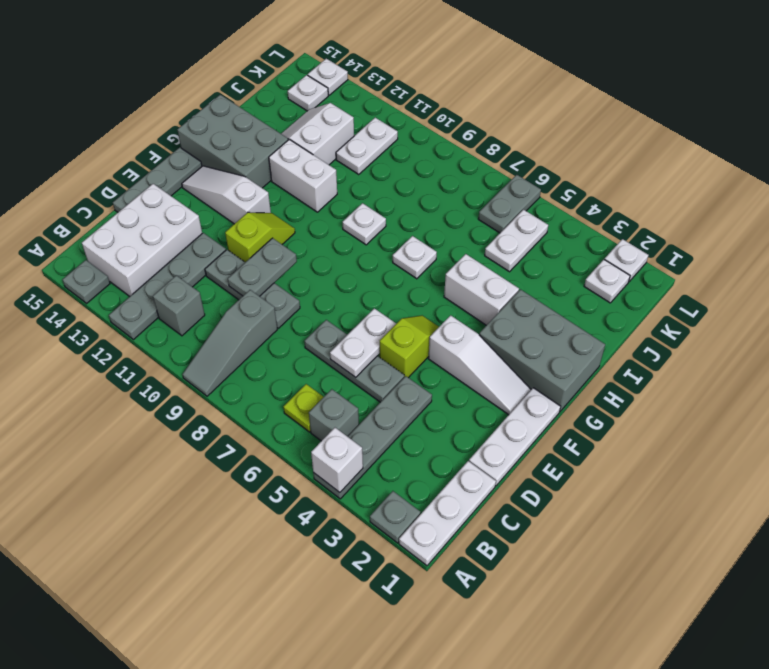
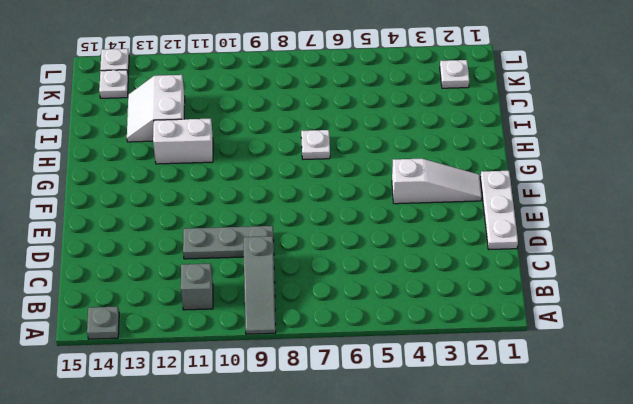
none -> white 1x3 plate [399,461,496,566]
none -> grey 1x1 plate [370,491,420,543]
none -> grey 1x4 plate [313,376,432,499]
none -> grey 1x4 plate [109,233,226,340]

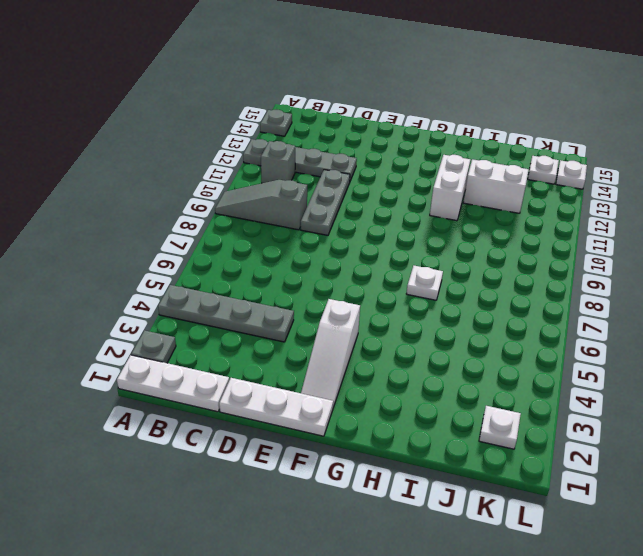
none -> grey 1x1 brick [309,389,359,441]
none -> lime 1x1 plate [284,384,323,432]
none -> white 2x3 brick [82,184,202,296]
none -> grey 1x3 plate [304,320,404,402]

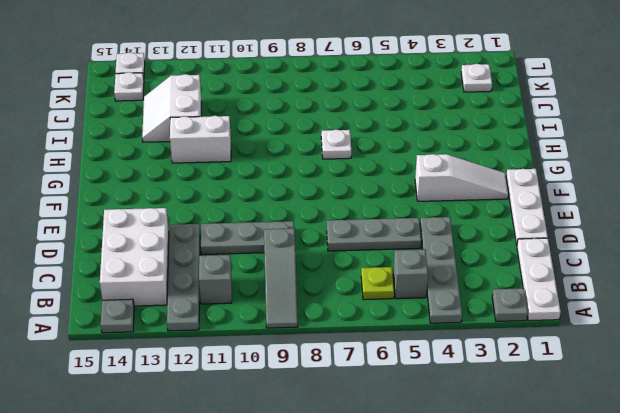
none -> grey 1x3 plate [113,147,202,212]
none -> lime 1x2 slope [380,316,439,378]
none -> lime 1x2 slope [225,212,295,262]
none -> white 1x3 slope [182,166,271,224]

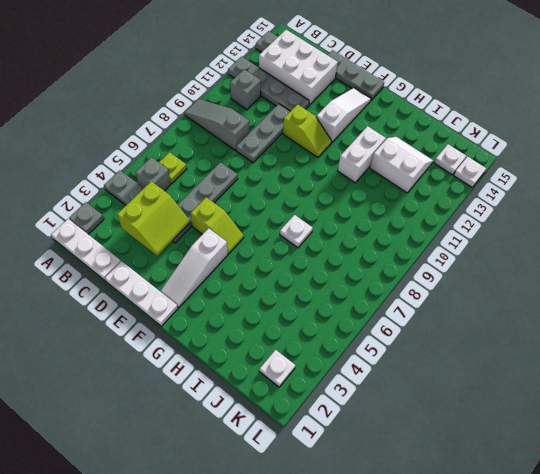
lime 2x2 slope [117,181,190,256] -> none
none -> grey 2x3 brick [479,289,605,411]
none -> grey 2x3 brick [177,95,288,188]
none -> white 1x2 brick [444,254,519,325]
none -> white 1x1 plate [343,203,386,245]

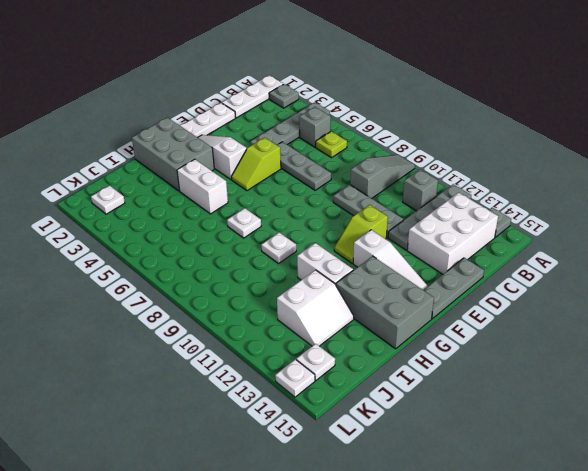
none -> white 1x2 plate [485,210,548,272]
none -> white 1x2 plate [336,118,398,175]
none -> grey 1x2 plate [478,175,541,233]
none -> white 1x1 plate [604,239,648,282]

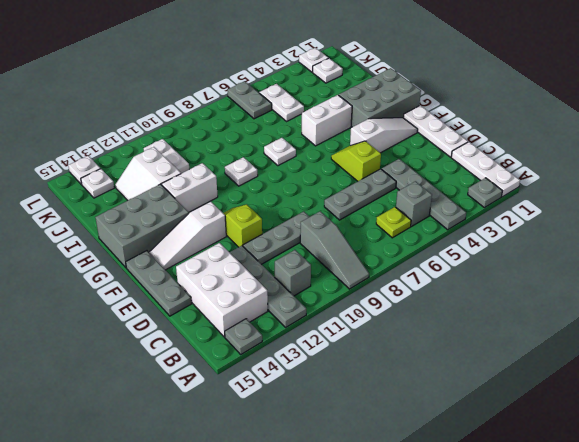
none -> white 1x1 brick [311,428,363,492]
none -> white 1x2 plate [330,308,396,377]
none -> grey 1x2 plate [228,238,297,296]

